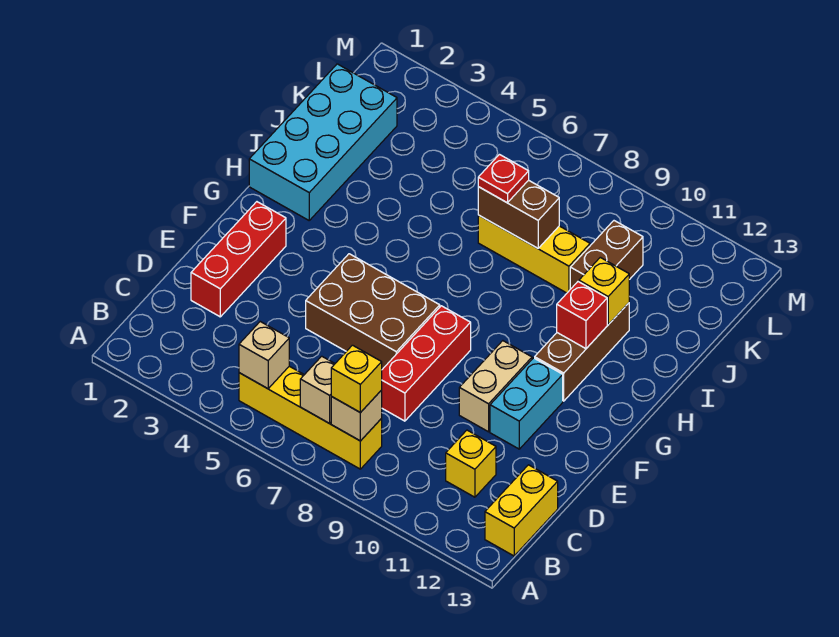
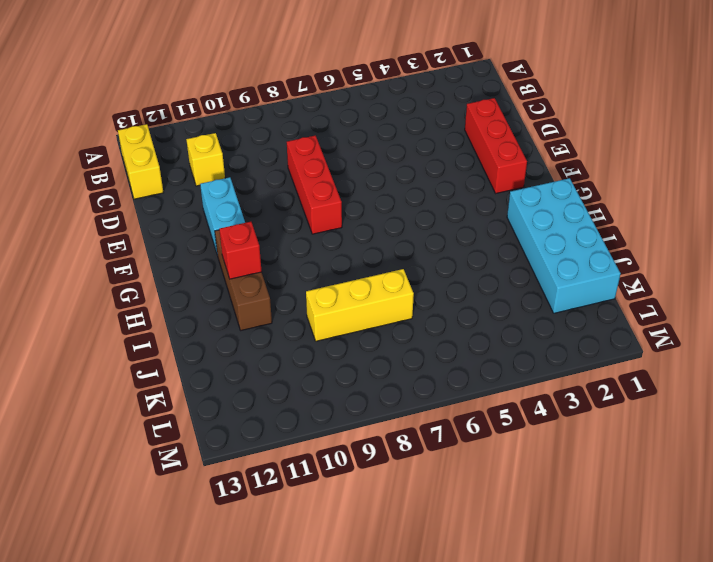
none -> yellow 1x4 brick [239,366,382,469]
none -> brown 2x3 brick [306,254,440,369]
none -> tan 1x2 brick [459,341,532,432]

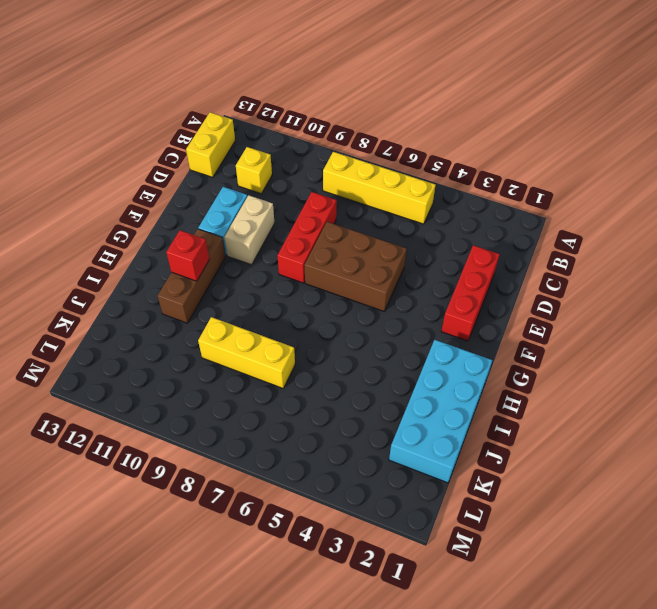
none -> brown 1x2 brick [570,221,643,289]
none -> tan 1x1 brick [239,322,289,389]
none -> tan 1x1 brick [300,356,335,423]

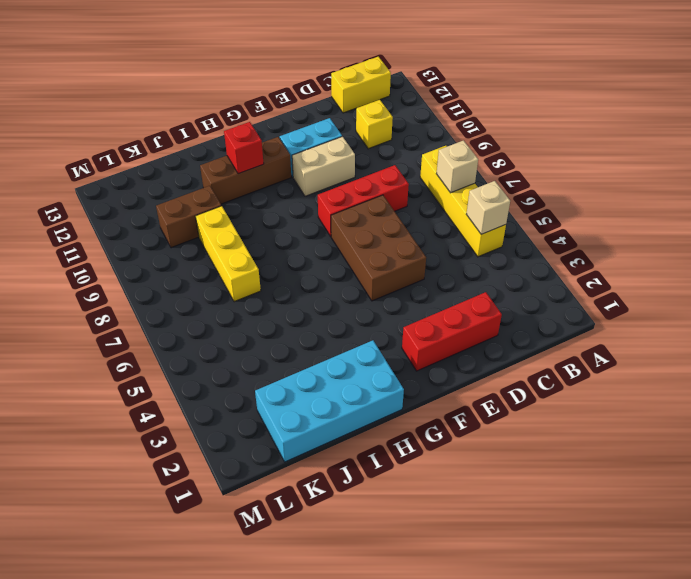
none -> tan 1x1 brick [331,390,382,441]
none -> yellow 1x1 brick [579,257,629,325]
none -> brown 1x2 brick [478,180,559,248]

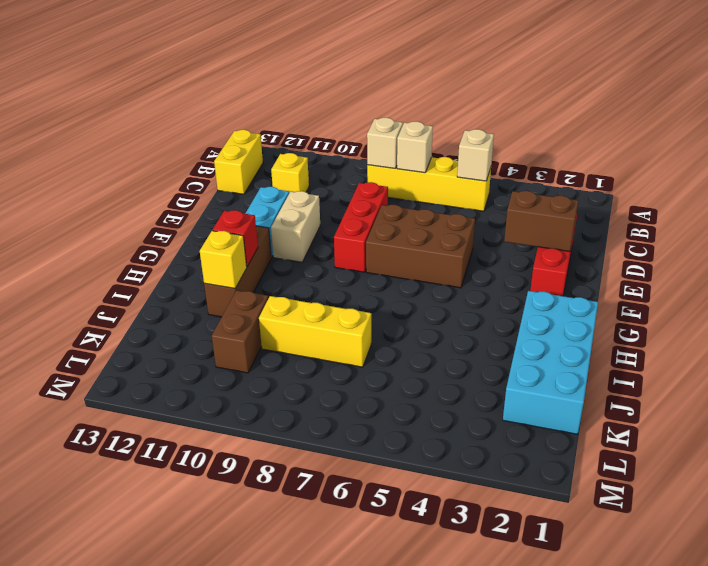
brown 1x2 brick [504,191,578,252] -> brown 1x2 brick moved to [478,180,559,248]
none -> yellow 1x1 brick [331,345,382,413]
none -> red 1x1 plate [478,155,529,203]

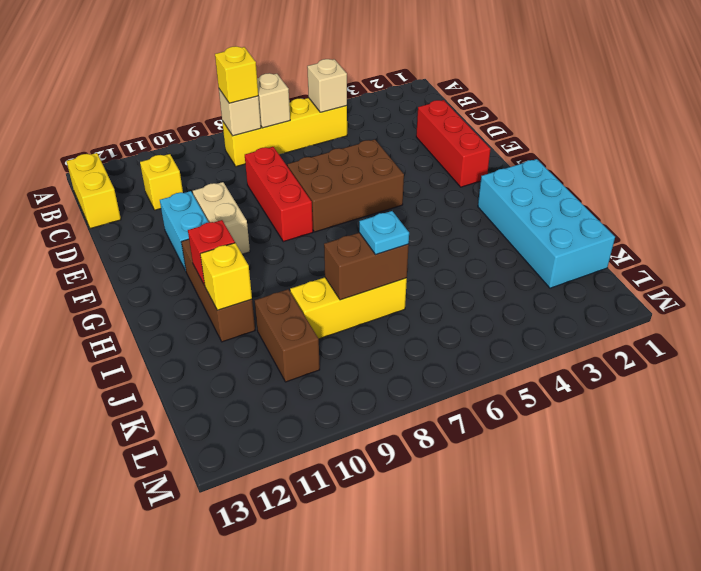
cyan 1x1 plate [359,211,409,255] -> red 1x1 plate [478,155,529,203]

